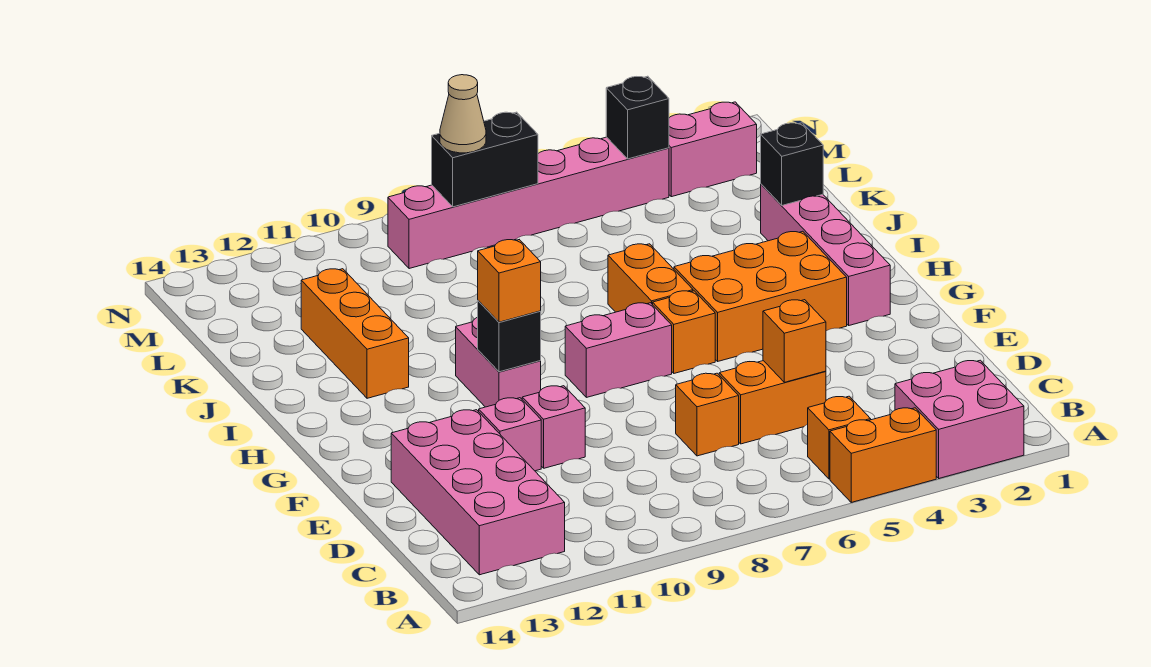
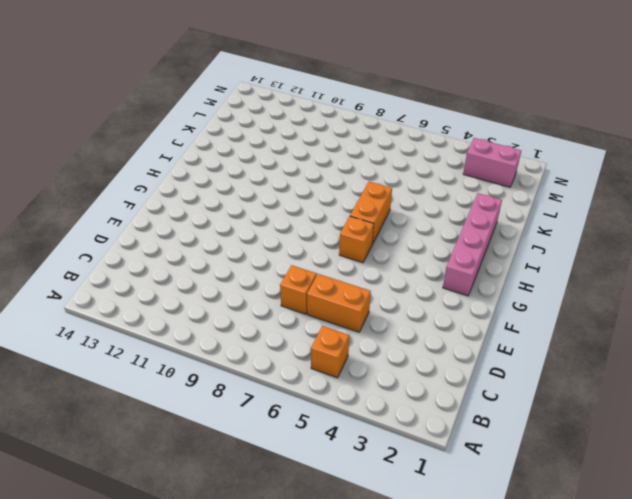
none -> pink 2x2 brick [895,360,1024,478]
none -> orange 1x2 brick [830,408,936,502]
none -> pink 2x4 brick [391,410,565,575]

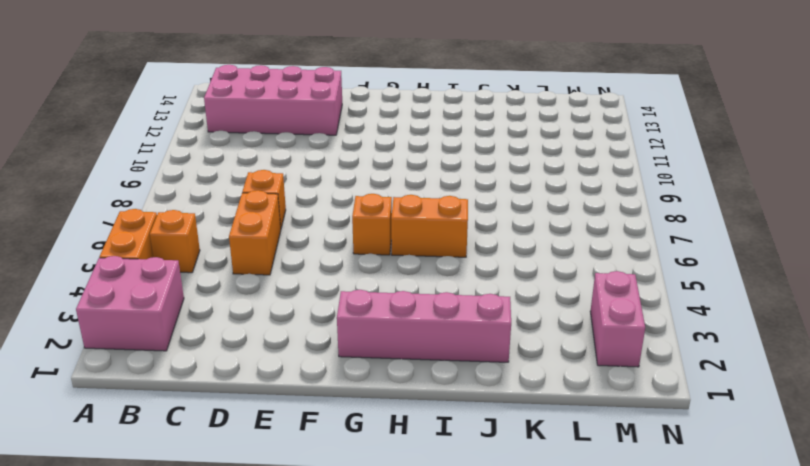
none -> pink 1x1 brick [522,386,585,468]
none -> pink 1x1 brick [479,398,541,471]
none -> orange 2x3 brick [674,231,847,361]

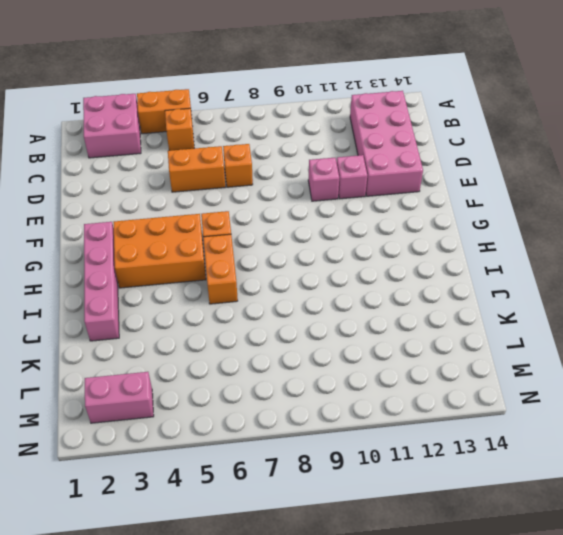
none -> pink 1x2 brick [565,303,672,397]
none -> pink 1x2 brick [456,317,541,407]
none -> orange 1x3 brick [301,269,409,398]

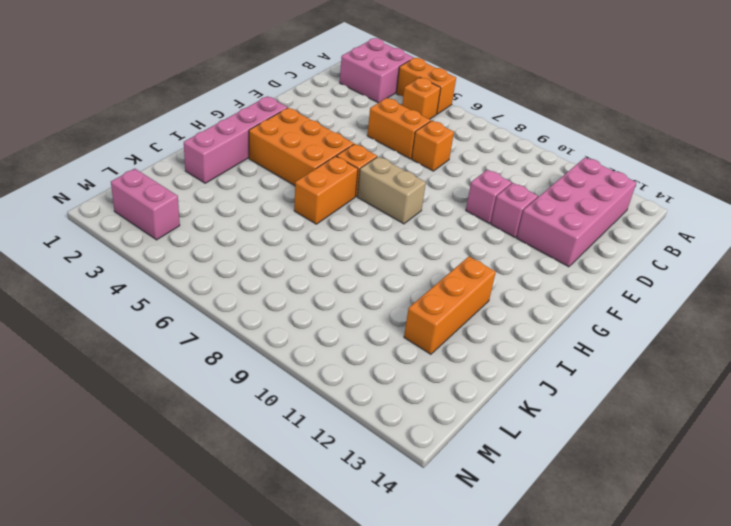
tan 1x2 brick [357,156,426,224] -> pink 1x2 brick [565,303,672,397]
none -> pink 1x2 brick [456,317,541,407]
none -> pink 1x6 brick [388,137,669,269]
none -> orange 1x1 brick [763,300,826,382]

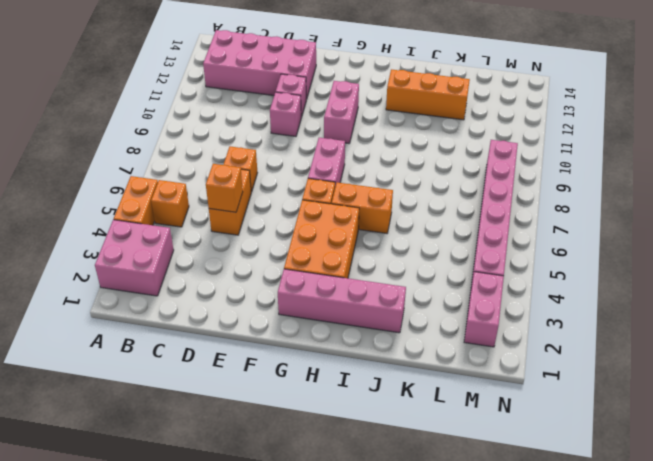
pink 1x2 brick [324,81,359,143] -> pink 1x2 brick turned to [456,317,541,407]
none -> black 1x1 brick [478,301,541,372]
none -> black 1x1 brick [761,123,823,205]
none -> black 1x1 brick [606,76,669,159]

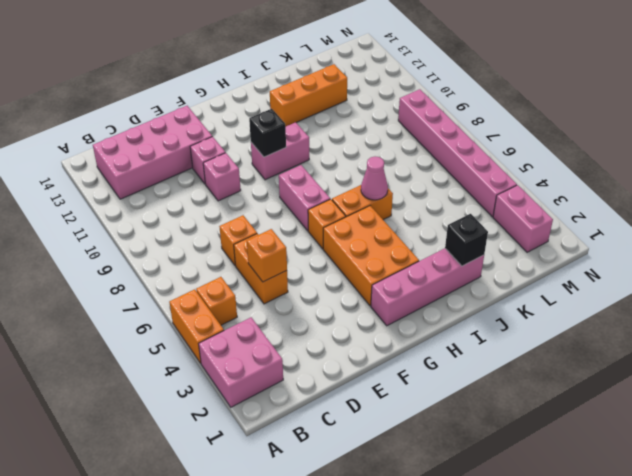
pink 1x1 cone [361,157,388,200] -> none
none -> black 1x1 brick [606,76,669,159]
none -> black 1x2 brick [432,112,538,207]
none -> orange 1x1 brick [478,240,541,322]

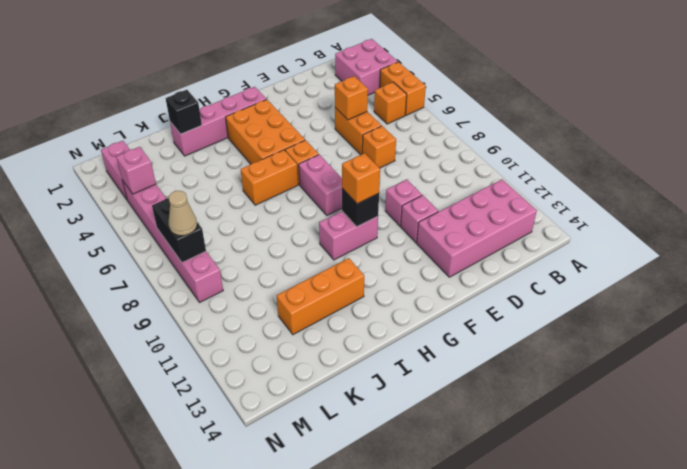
pink 1x1 brick [116,147,156,194] -> black 1x1 brick [606,76,669,159]

